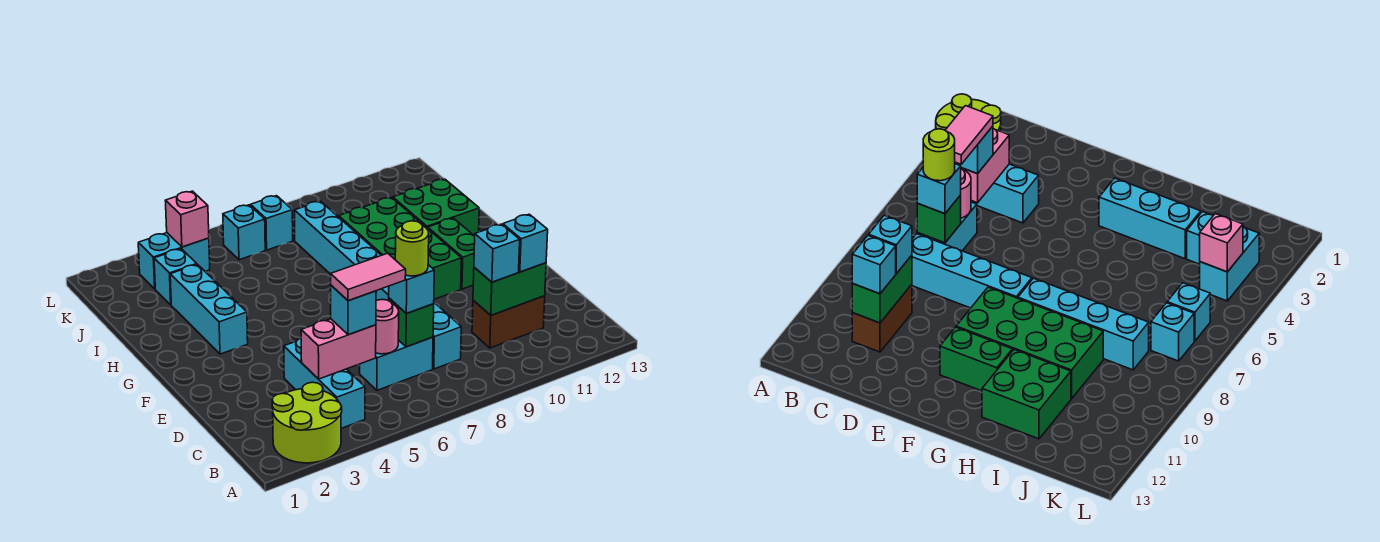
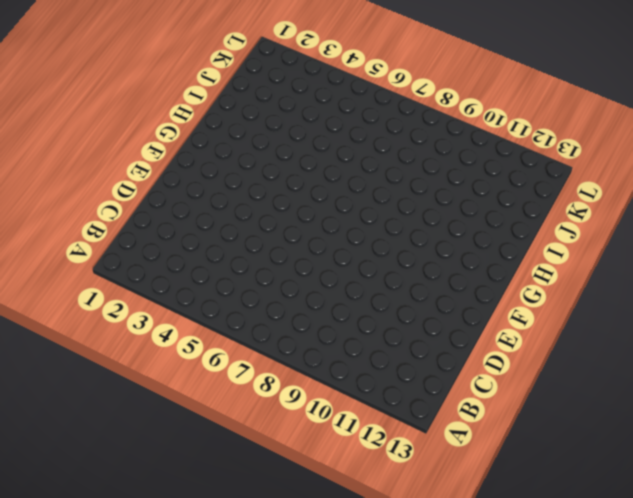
none -> lime 2x2 round brick [272,382,342,463]
none -> cyan 1x3 brick [284,338,365,428]
none -> cyan 1x2 brick [360,337,433,390]

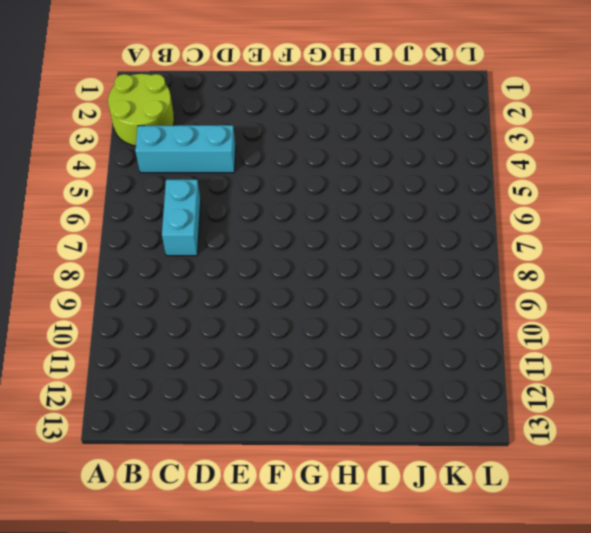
none -> cyan 1x4 brick [376,286,461,369]
none -> brown 1x2 brick [472,296,545,348]
none -> green 2x4 brick [339,198,461,299]

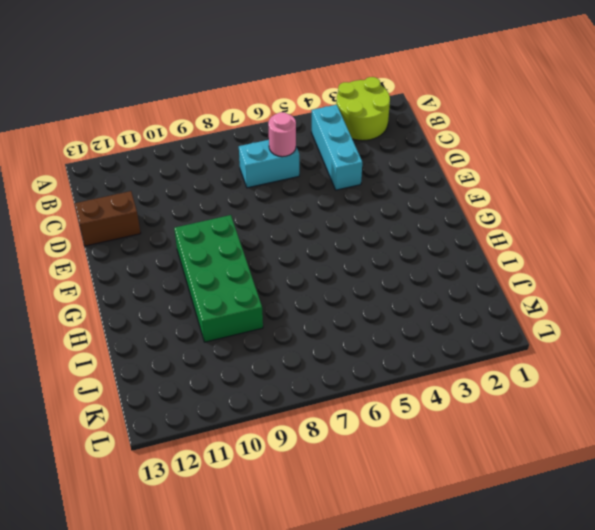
brown 1x2 brick [75,191,141,246] -> brown 1x2 brick moved to [472,296,545,348]
none -> cyan 1x4 brick [376,286,461,369]
none -> green 1x2 brick [428,218,475,289]
none -> cyan 1x3 brick [170,264,248,354]

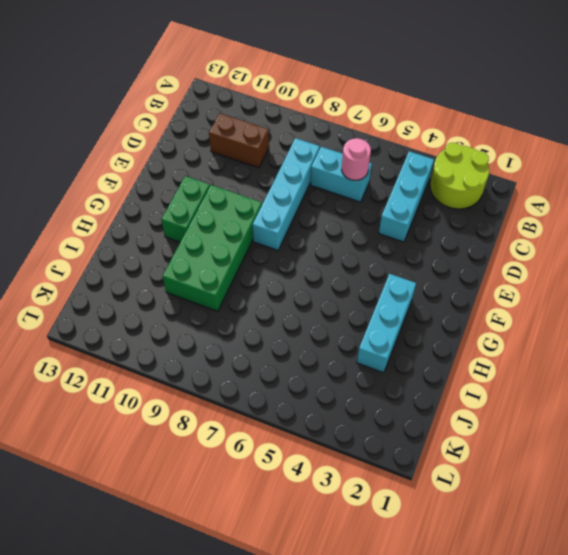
none -> cyan 1x4 brick [294,201,381,274]
none -> green 2x2 brick [393,179,479,236]
none -> cyan 1x1 brick [154,249,197,305]

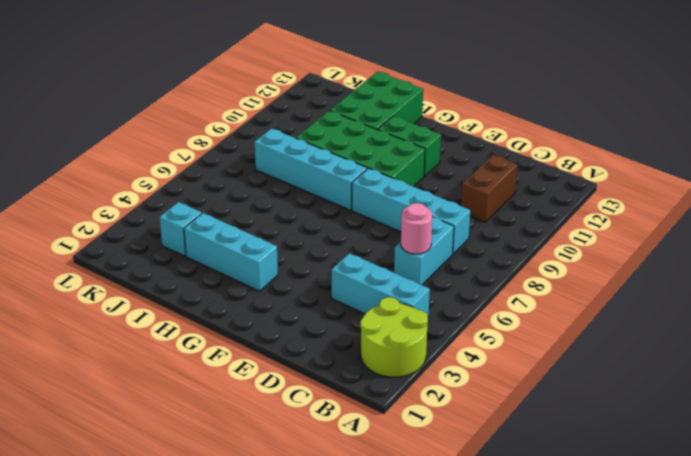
green 2x3 brick [330,72,423,130] -> green 2x2 brick [393,179,479,236]
none -> cyan 1x2 brick [138,233,210,289]
none -> cyan 1x1 brick [223,205,265,260]
none -> cyan 1x1 brick [251,196,293,250]

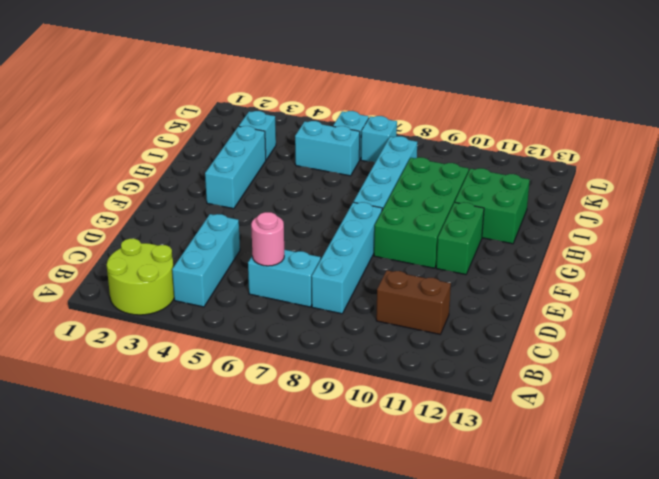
cyan 1x2 brick [295,121,360,176] -> cyan 1x2 brick moved to [138,233,210,289]
none -> pink 1x2 brick [301,319,376,379]
none -> green 1x1 brick [389,298,434,347]
none -> green 1x2 brick [473,263,546,315]

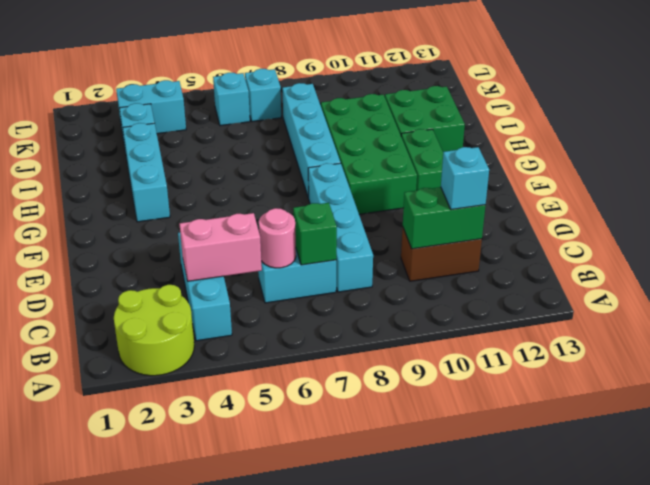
none -> pink 1x1 brick [165,191,209,247]
none -> cyan 1x1 brick [331,285,376,335]
none -> cyan 1x1 brick [389,265,434,313]

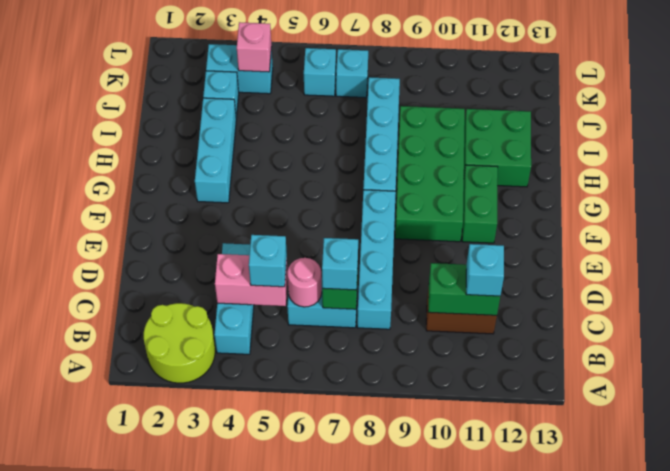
none -> cyan 1x1 brick [474,224,520,282]
none -> pink 1x2 tile [331,253,406,301]
none -> lime 1x1 round brick [395,221,429,276]

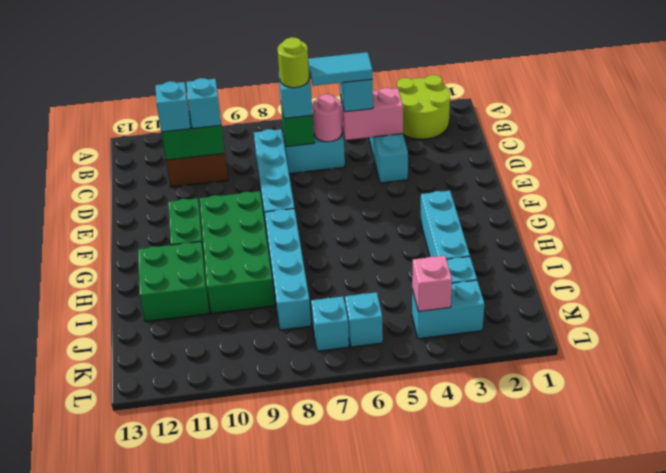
cyan 1x2 tile [308,52,373,86] -> pink 1x2 tile [331,253,406,301]

